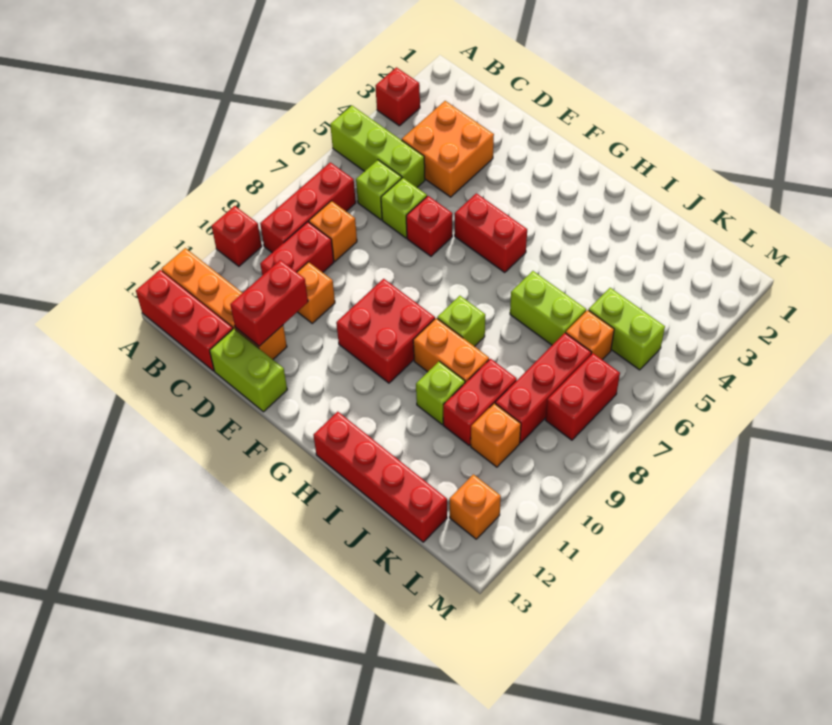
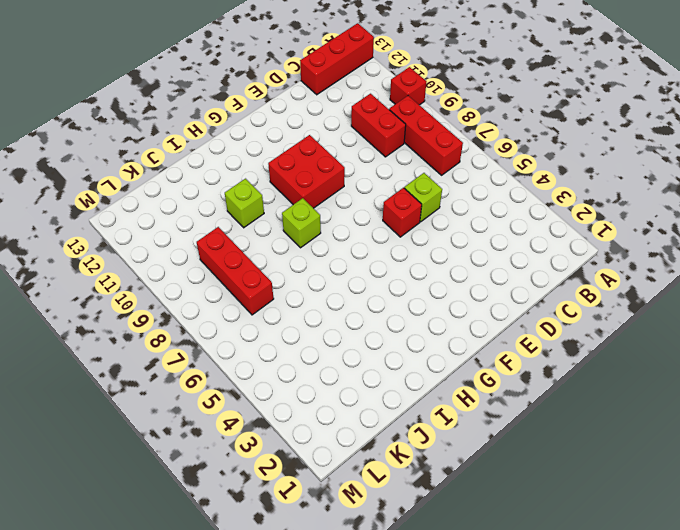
none -> red 1x1 brick [376,67,420,126]
none -> lime 1x3 brick [330,106,425,187]
none -> orange 1x4 brick [161,248,287,359]

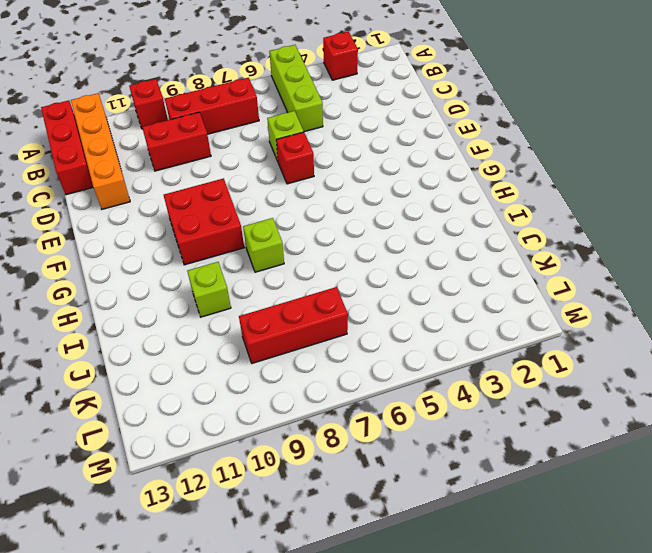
none -> orange 2x2 brick [402,101,494,197]
none -> lime 1x1 brick [356,160,402,220]
none -> orange 1x1 brick [309,201,357,261]

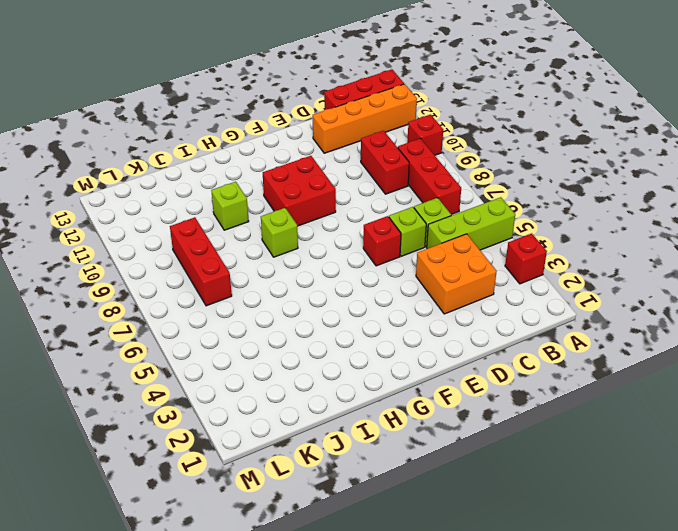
none -> orange 1x1 brick [309,201,357,261]
none -> orange 1x1 brick [297,262,335,323]
none -> lime 1x2 brick [210,329,287,412]

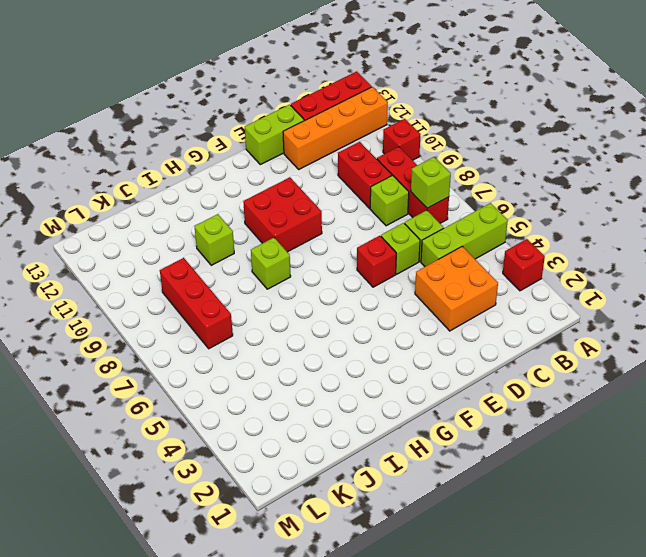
lime 1x1 brick [411,157,451,208] -> none
lime 1x1 brick [370,175,409,226] -> orange 1x1 brick [309,201,357,261]
none -> orange 1x1 brick [297,262,335,323]
none -> red 1x2 brick [455,193,527,273]
none -> orange 1x2 brick [413,318,489,383]

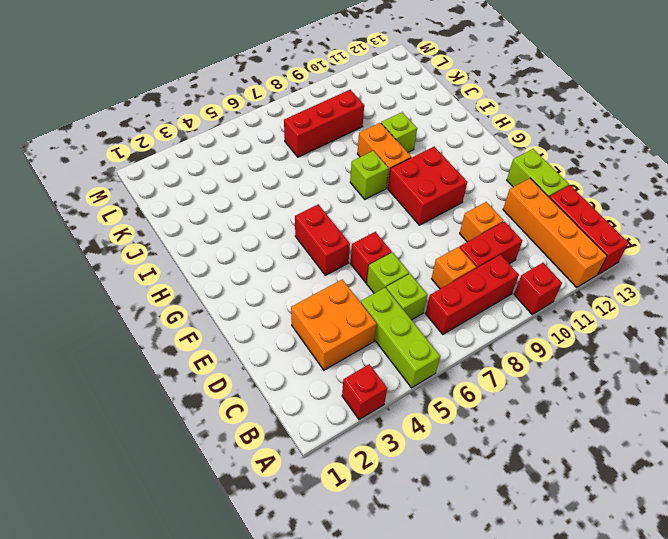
none -> red 1x4 brick [313,412,447,542]
none -> lime 1x2 brick [510,271,586,345]
none -> red 1x2 brick [443,359,517,445]

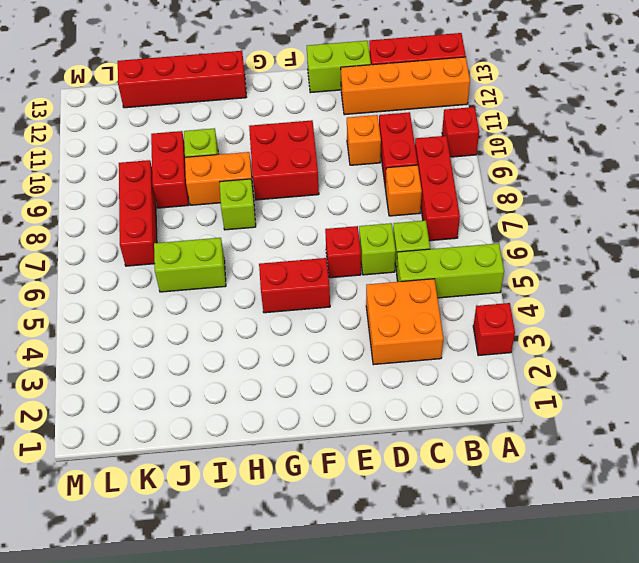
none -> lime 1x2 brick [589,288,665,370]
none -> orange 1x1 brick [566,310,614,360]
none -> orange 1x1 brick [471,403,521,467]

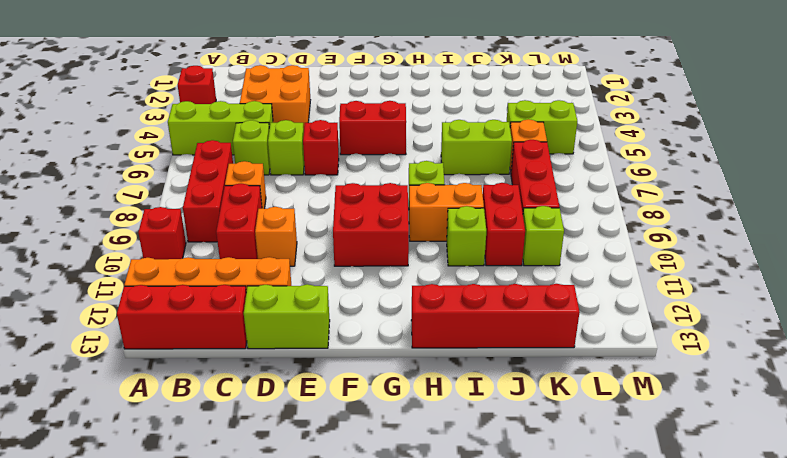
lime 1x1 brick [523,206,564,266] -> orange 1x1 brick [471,403,521,467]
none -> red 1x2 brick [545,353,620,440]
none -> orange 1x1 brick [450,474,501,539]
none -> red 1x2 brick [230,260,308,346]

